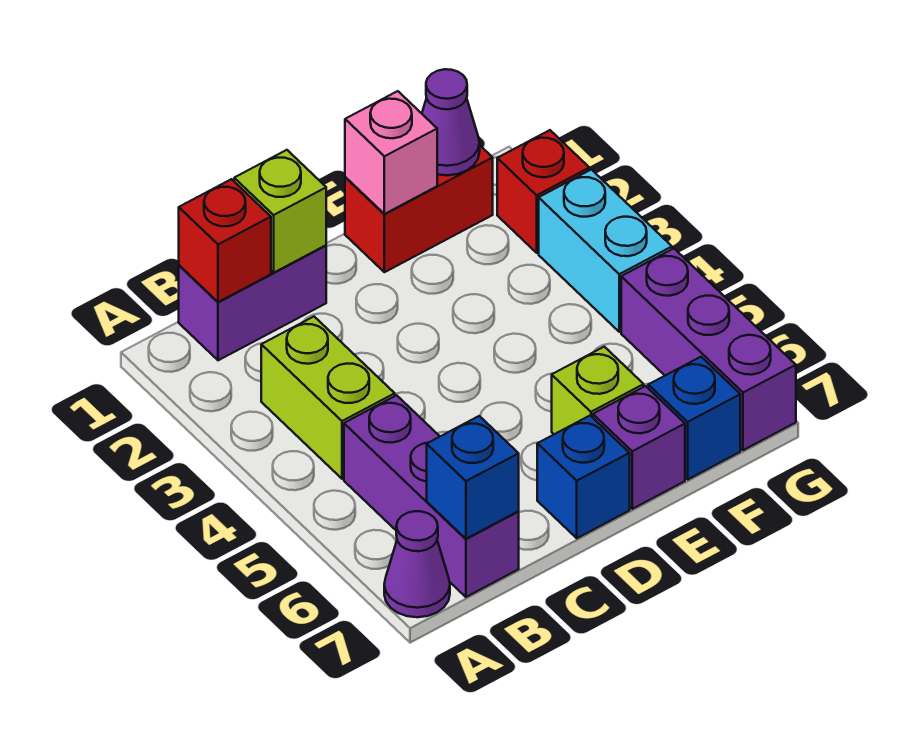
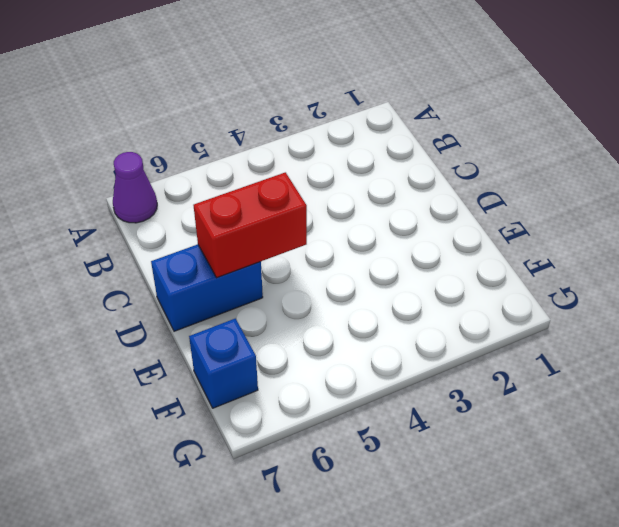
red 1x2 brick [193,172,307,278] -> red 1x2 brick turned to [345,146,493,272]
blue 1x2 brick [151,244,263,331] -> blue 1x1 brick [537,416,630,538]
none -> purple 1x2 brick [179,245,326,360]
none -> lime 1x2 brick [261,317,395,479]
none -> purple 1x3 brick [344,395,519,597]

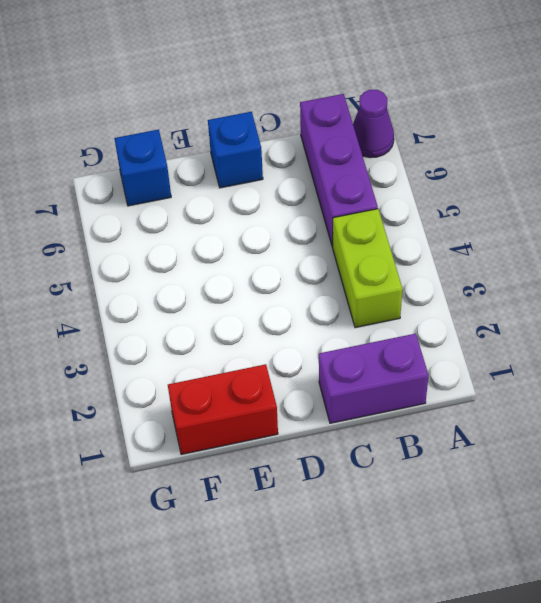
none -> lime 1x1 brick [552,347,644,434]
none -> purple 1x1 brick [593,386,685,509]
none -> red 1x1 brick [497,130,589,253]

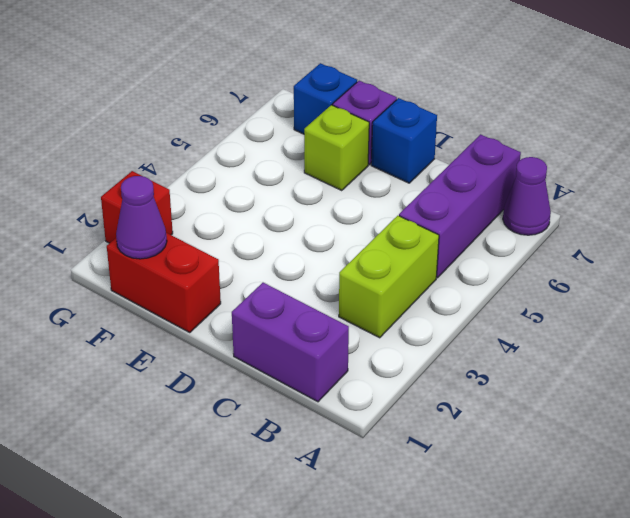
none -> cyan 1x2 brick [539,170,672,332]
none -> purple 1x3 brick [621,249,796,450]
none -> red 1x1 brick [179,179,271,302]

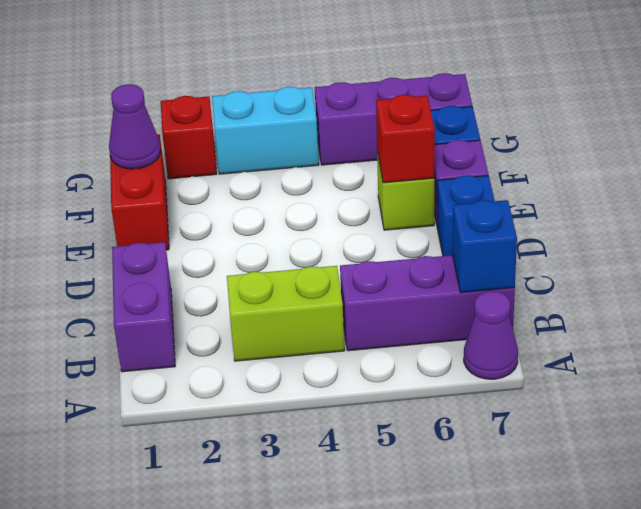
red 1x1 brick [376,95,435,183] -> red 1x1 brick moved to [179,179,271,302]
none -> lime 1x1 brick [234,150,326,273]
none -> pink 1x1 brick [345,91,437,214]

